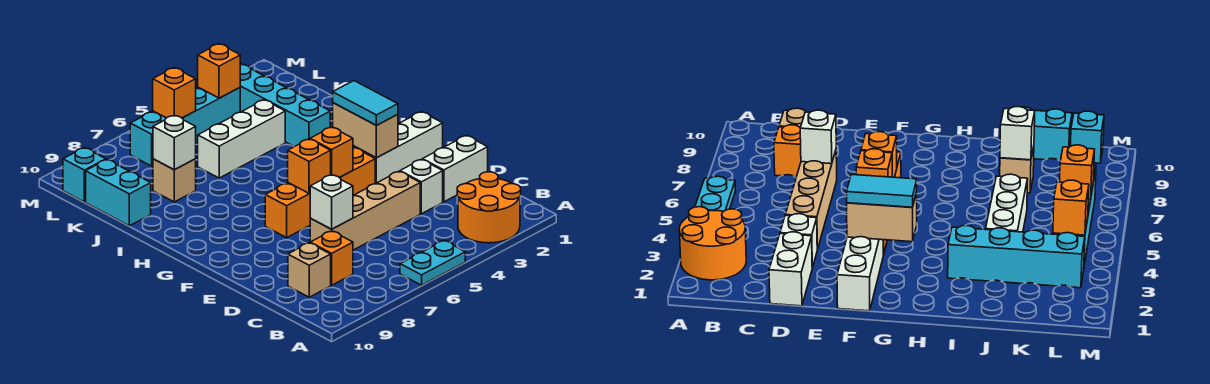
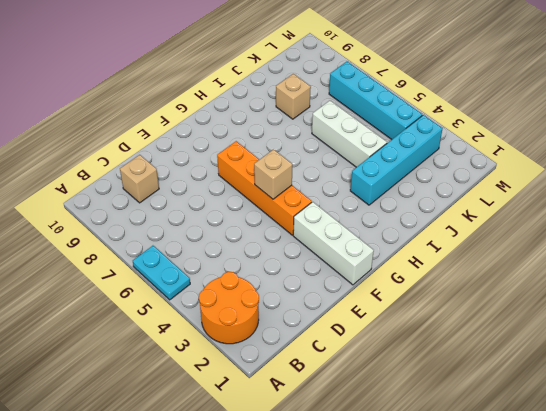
tan 1x1 brick [254,149,292,199] -> orange 1x1 brick [310,127,353,177]
none -> orange 1x1 brick [310,231,353,285]
none -> white 1x2 brick [423,135,488,202]
none -> white 1x1 brick [400,159,443,214]

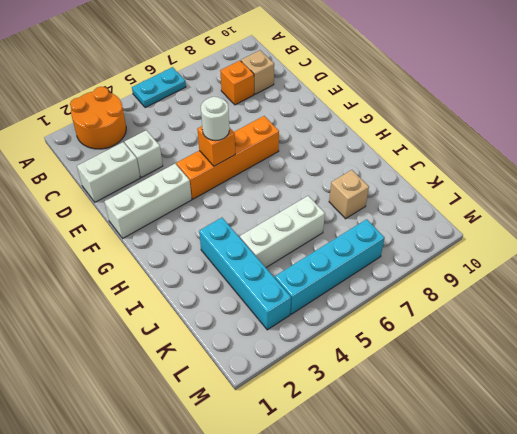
white 1x1 round brick [201,97,229,141] -> none
none -> tan 1x4 brick [310,171,420,250]
none -> cyan 1x2 brick [86,160,151,226]
none -> cyan 1x1 brick [63,148,106,202]

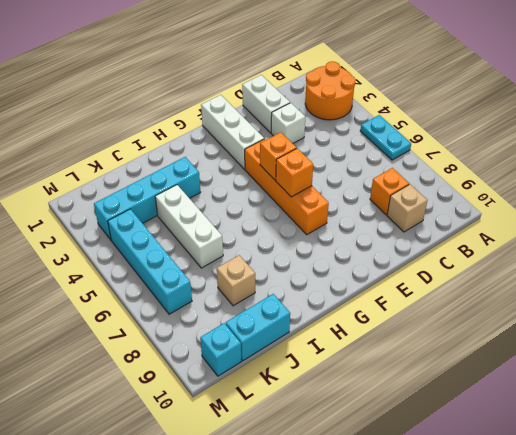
none -> tan 1x4 brick [310,171,420,250]
none -> white 1x1 brick [310,175,353,229]
none -> tan 1x2 brick [333,103,398,158]

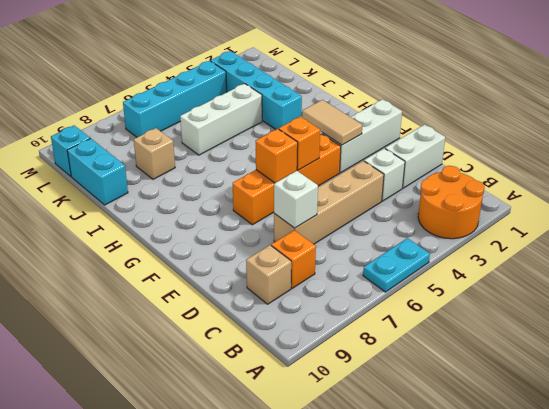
tan 1x2 tile [302,100,362,145] -> tan 1x2 brick [333,103,398,158]
none -> white 1x1 brick [153,115,196,170]
none -> orange 1x1 brick [198,44,240,98]
none -> orange 1x1 brick [153,68,196,118]

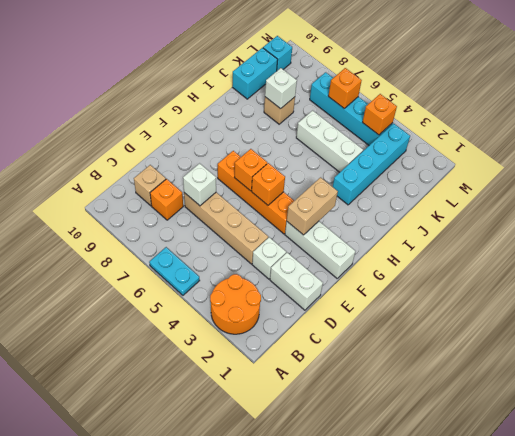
none -> cyan 1x2 tile [333,81,398,125]

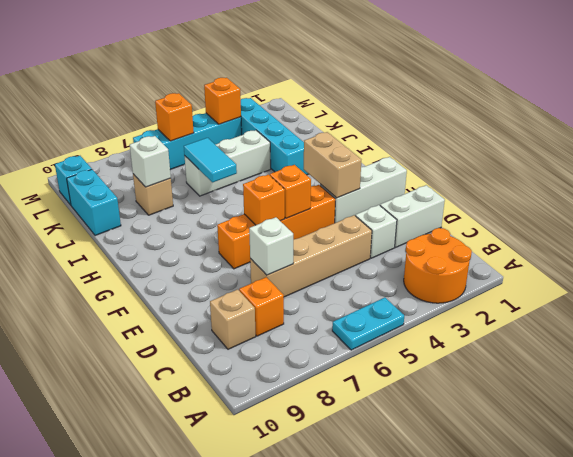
cyan 1x2 tile [184,138,237,182] -> cyan 1x2 tile moved to [333,81,398,125]

